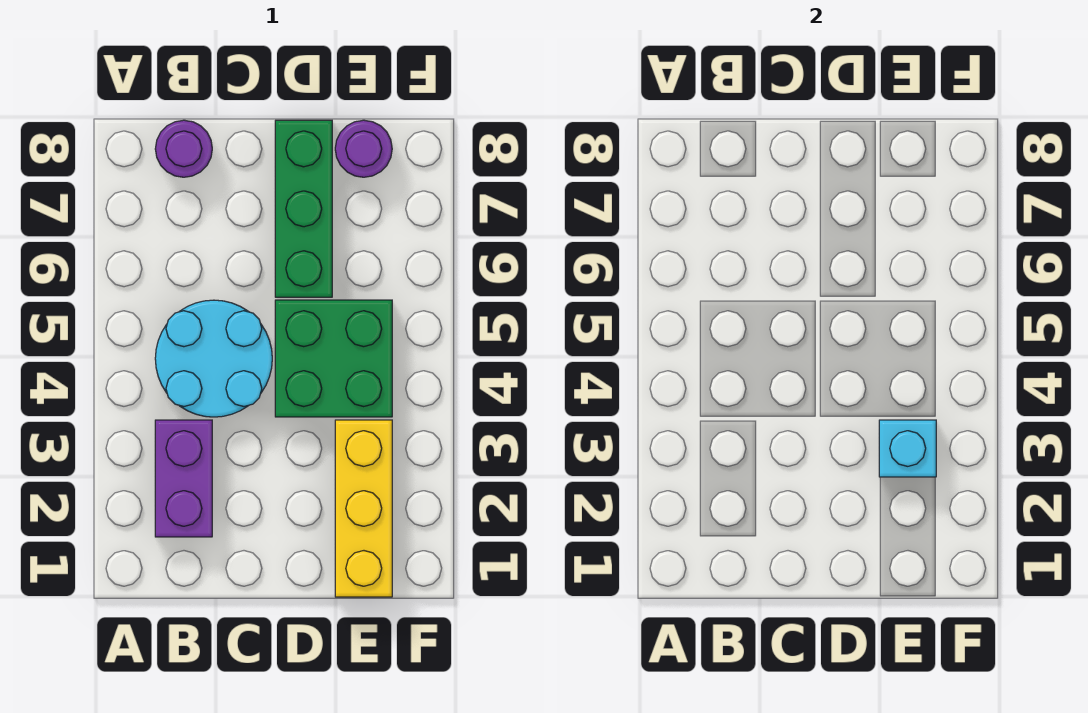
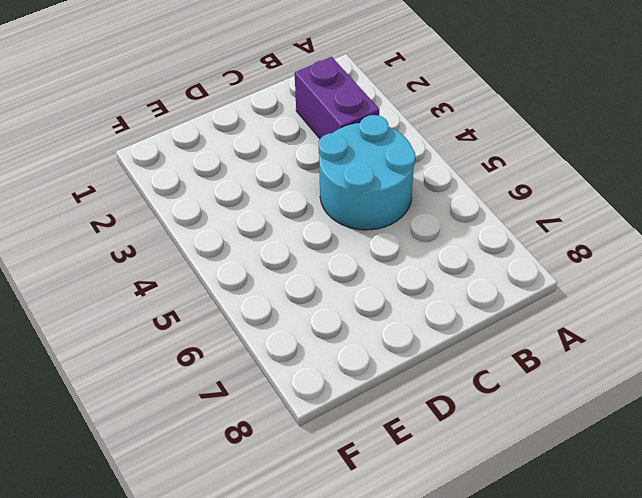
none -> purple 1x1 round brick [155,120,212,177]
none -> green 2x2 brick [275,300,392,417]

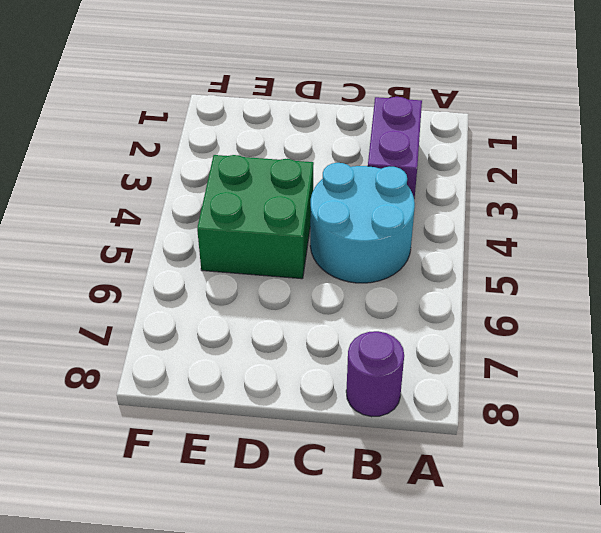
none -> green 1x3 brick [275,120,332,297]
none -> yellow 1x3 brick [335,420,392,597]

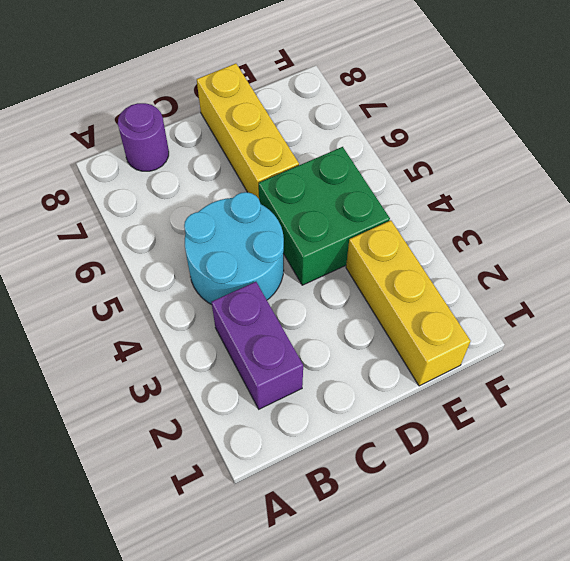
yellow 1x3 brick [197,64,299,199] -> green 1x3 brick [275,120,332,297]
none -> purple 1x1 round brick [335,120,392,177]
none -> cyan 1x1 brick [879,420,936,477]

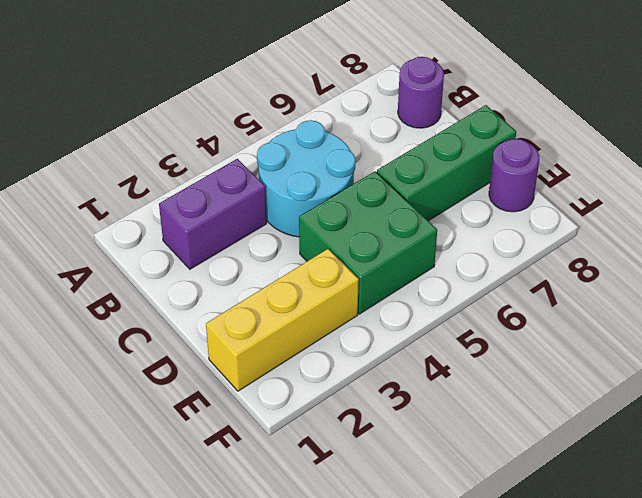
none -> cyan 1x1 brick [879,420,936,477]

